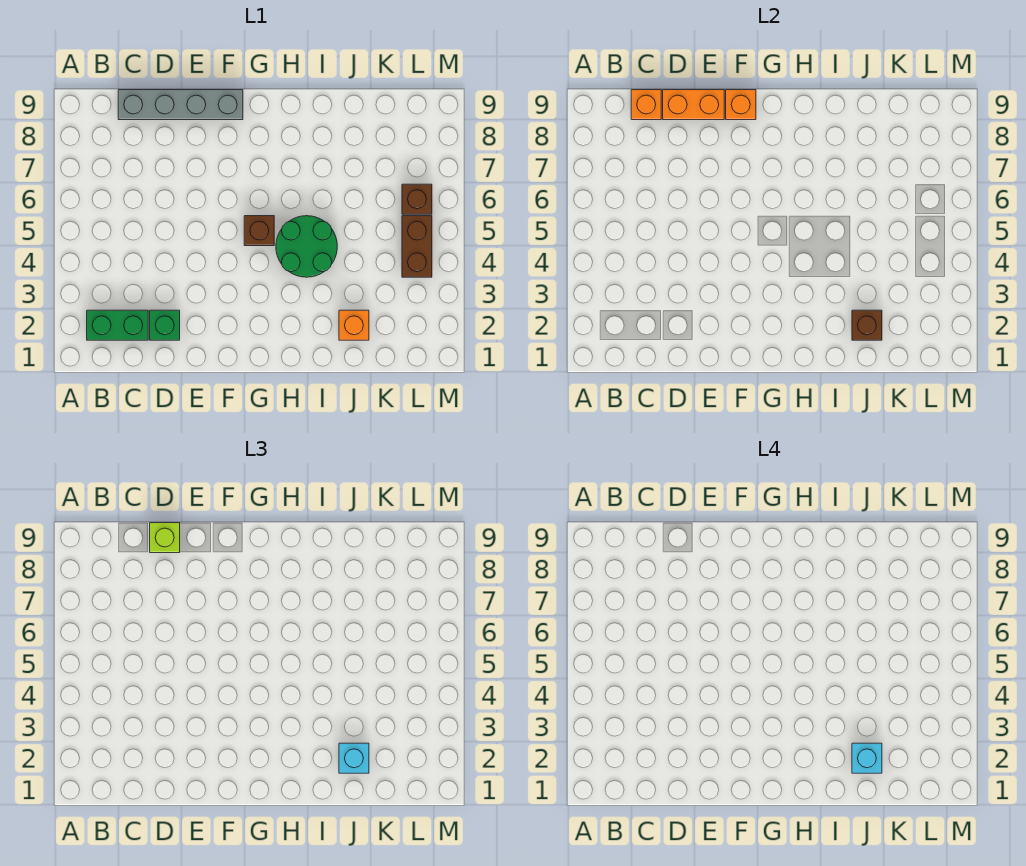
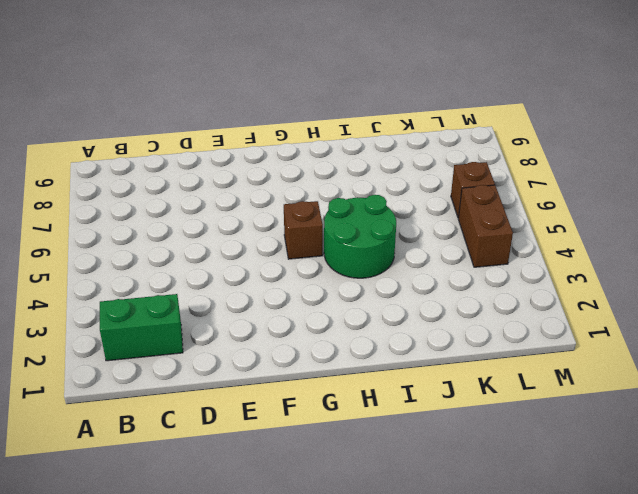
none -> grey 1x4 brick [118,90,243,120]
none -> green 1x1 brick [150,310,180,340]
none -> orange 1x1 brick [339,310,369,340]

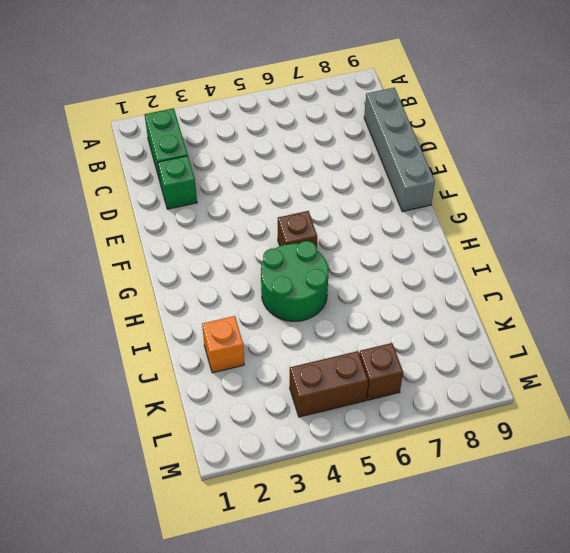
none -> orange 1x1 brick [631,90,661,120]
none -> orange 1x2 brick [663,90,724,120]
none -> orange 1x1 brick [726,90,756,120]

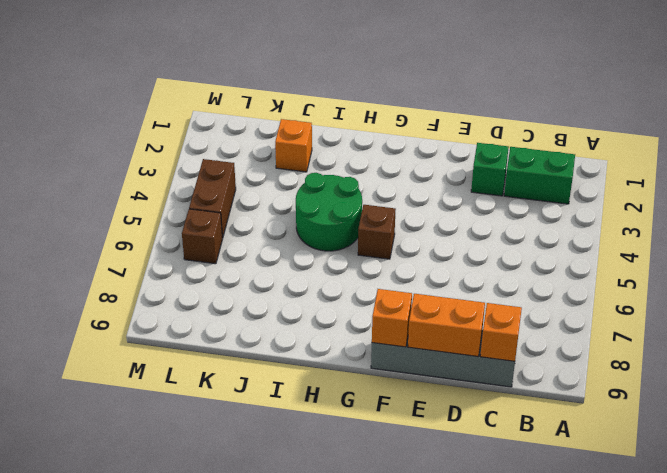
none -> brown 1x1 brick [852,310,882,340]
none -> lime 1x1 brick [150,523,180,553]
none -> cyan 1x1 brick [339,743,369,773]

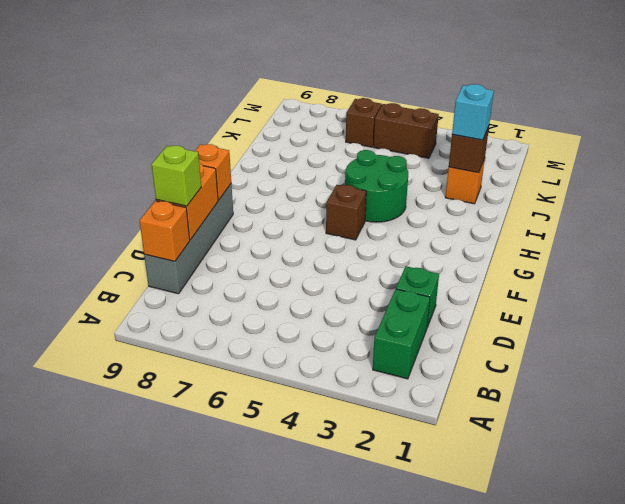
none -> cyan 1x1 brick [852,743,882,773]

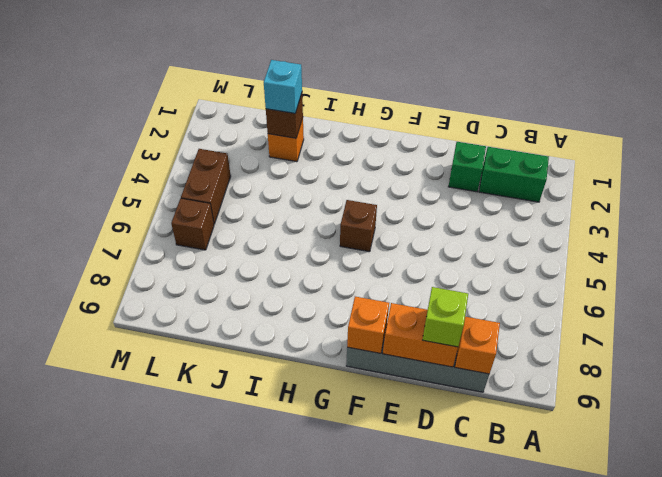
none -> green 2x2 round brick [276,216,337,277]
none -> cyan 1x1 brick [852,743,882,773]

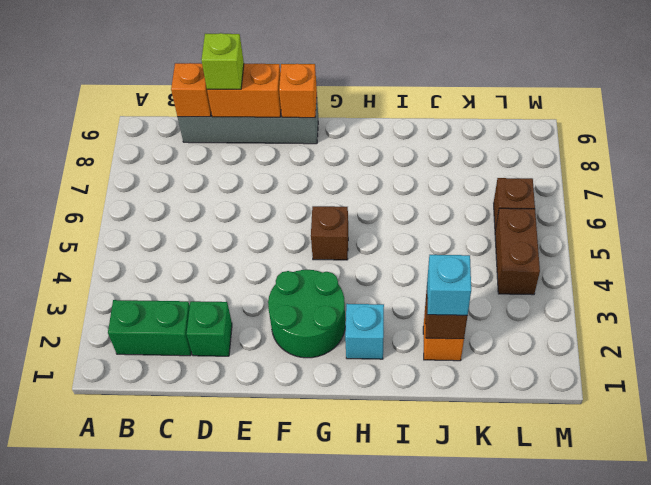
green 2x2 round brick [268,270,345,358] -> green 2x2 round brick moved to [276,216,337,277]
cyan 1x1 brick [345,304,384,359] -> cyan 1x1 brick moved to [852,743,882,773]

